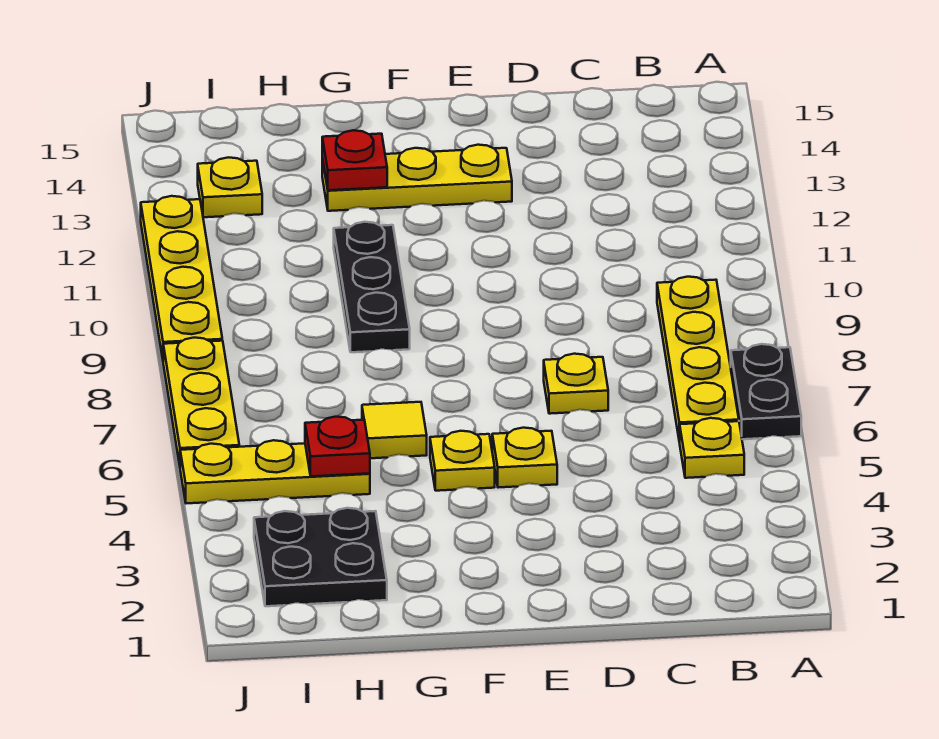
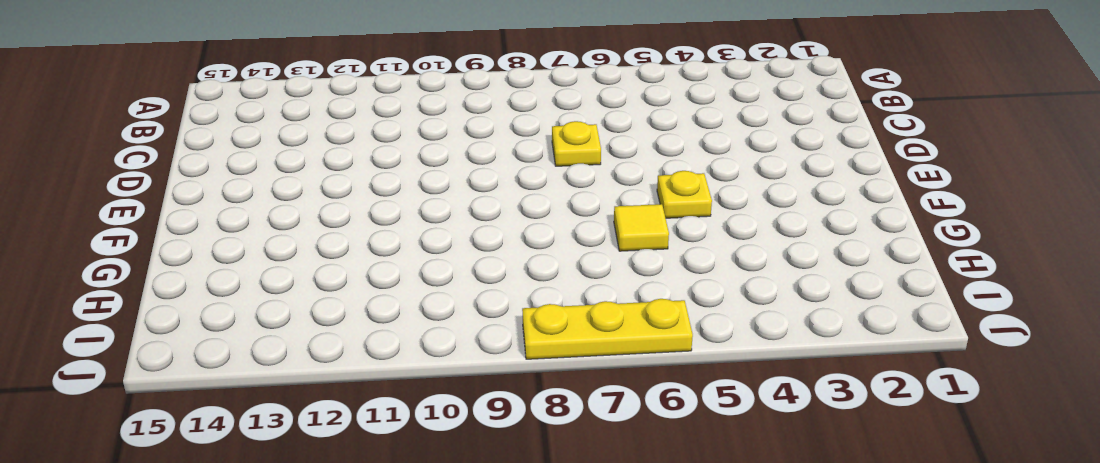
none -> black 1x2 plate [731,344,801,439]
none -> yellow 1x1 plate [680,418,744,478]
none -> yellow 1x4 plate [657,277,739,442]

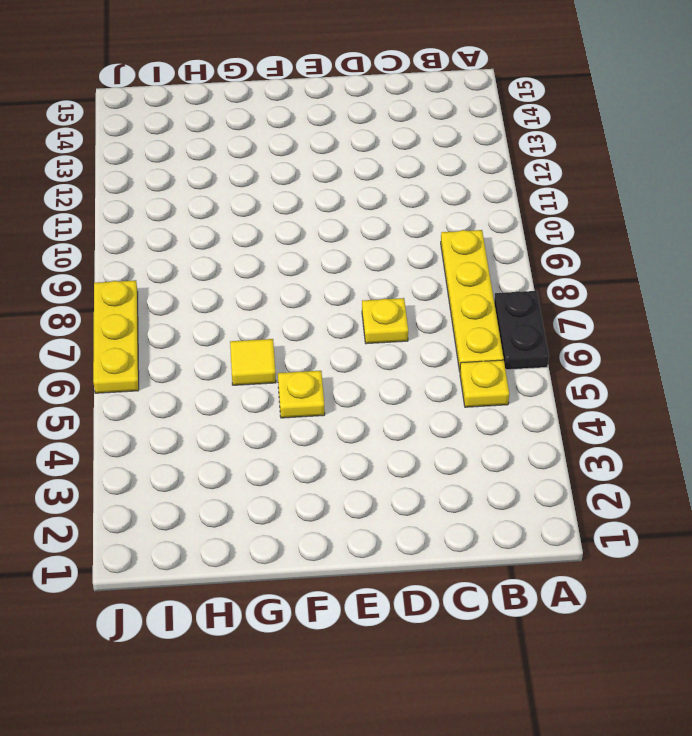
none -> yellow 1x1 plate [492,428,557,488]
none -> yellow 1x3 plate [322,145,512,211]
none -> black 1x3 plate [334,222,410,352]

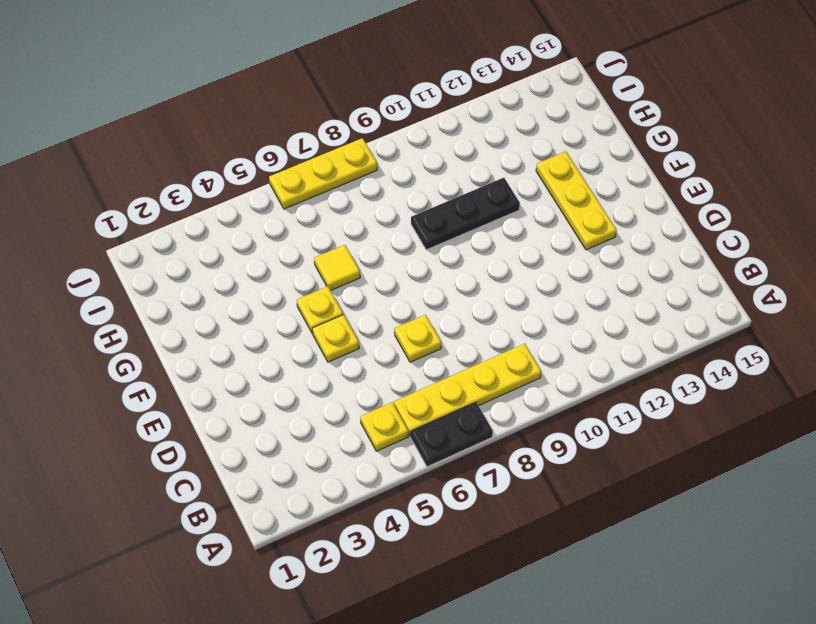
none -> black 2x2 plate [254,508,387,606]
none -> yellow 1x3 plate [180,440,370,503]
none -> yellow 1x1 plate [198,157,262,217]

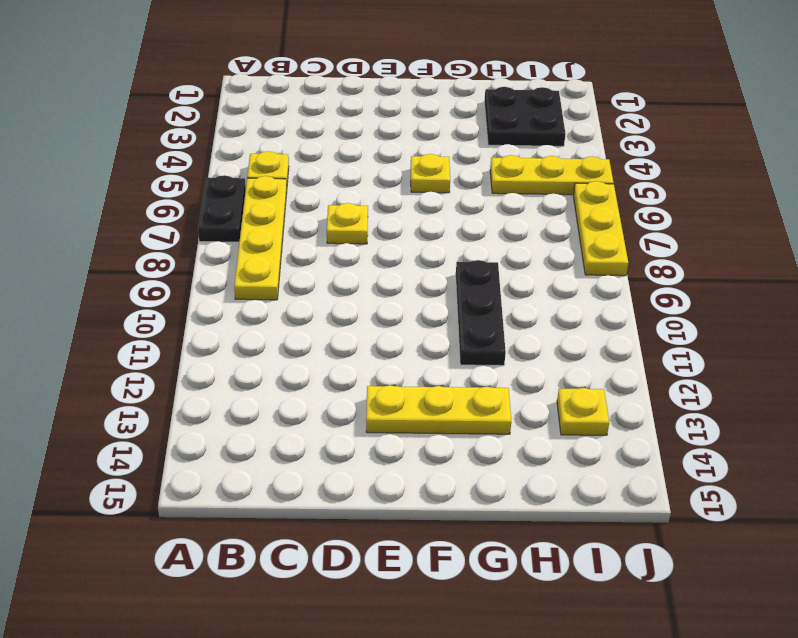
none -> yellow 1x1 plate [492,428,557,488]
none -> yellow 1x1 tile [362,402,427,458]
none -> yellow 1x4 plate [141,196,222,359]

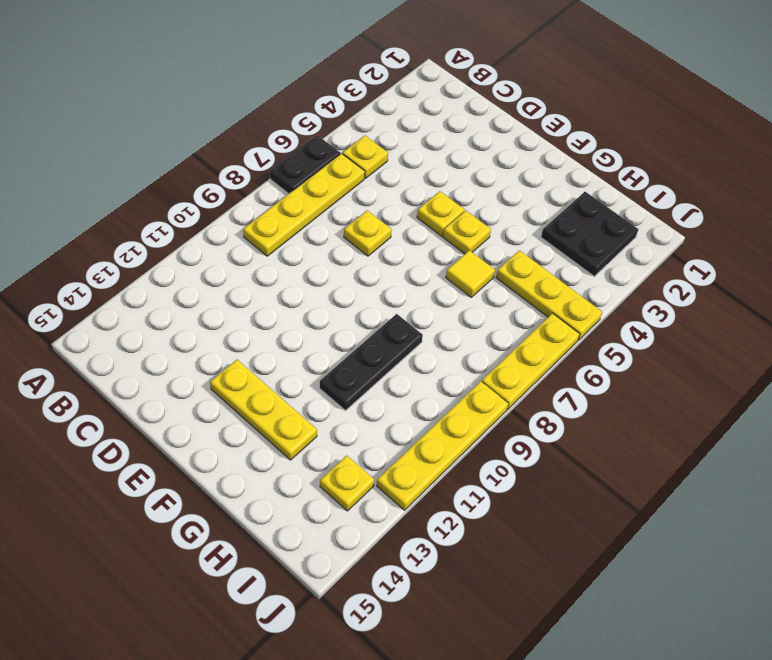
none -> red 1x1 plate [322,130,387,190]
none -> red 1x1 plate [305,417,370,476]

